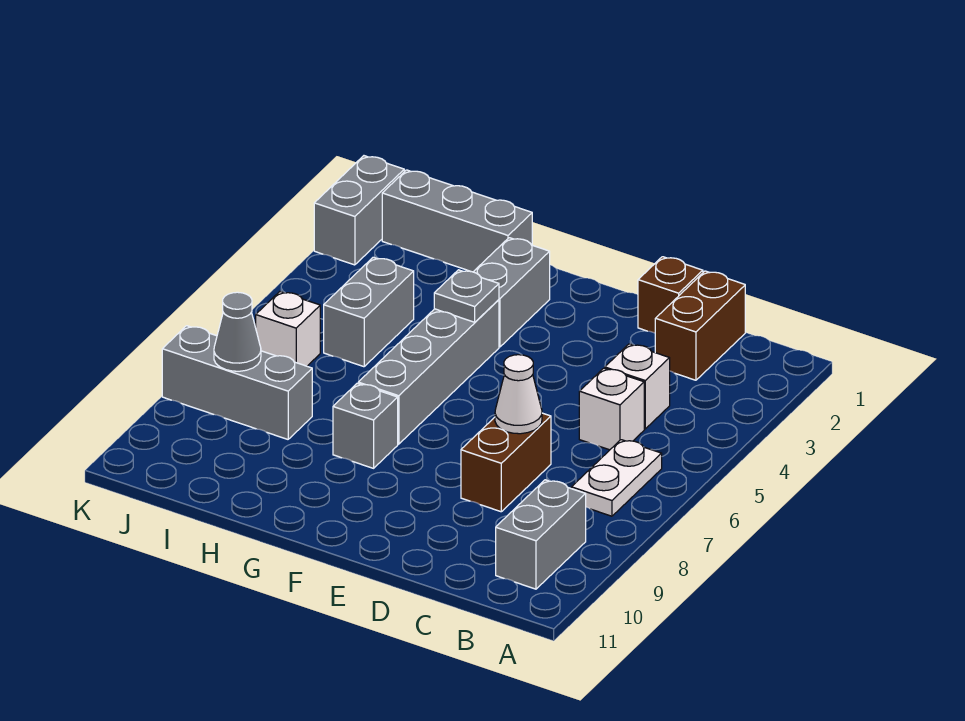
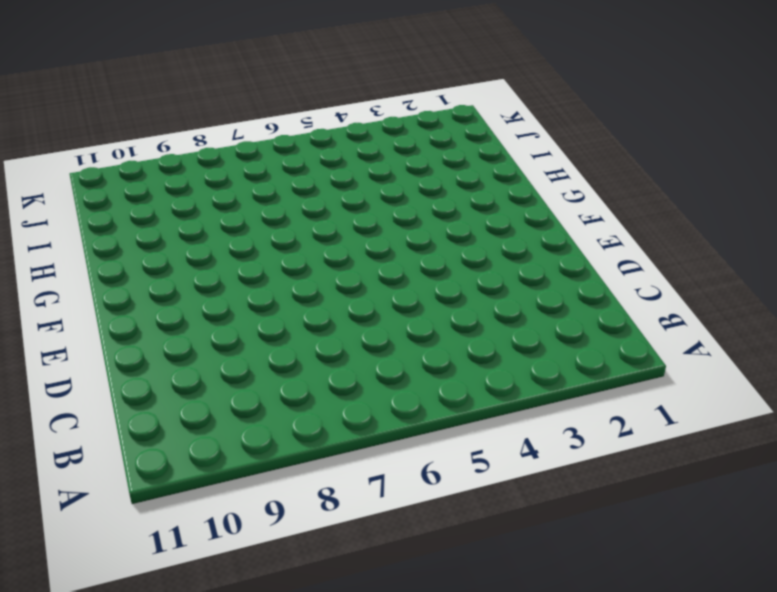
none -> white 1x2 plate [571,440,662,516]
none -> grey 1x2 brick [496,480,586,589]
none -> brown 1x2 brick [655,271,745,380]

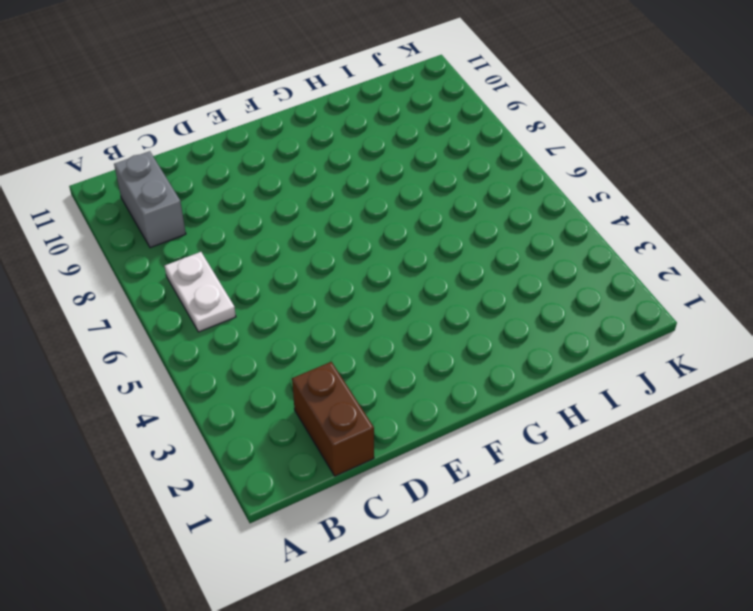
none -> white 1x1 brick [605,344,670,429]
none -> white 1x1 brick [579,368,644,450]
none -> brown 1x1 brick [638,257,703,333]

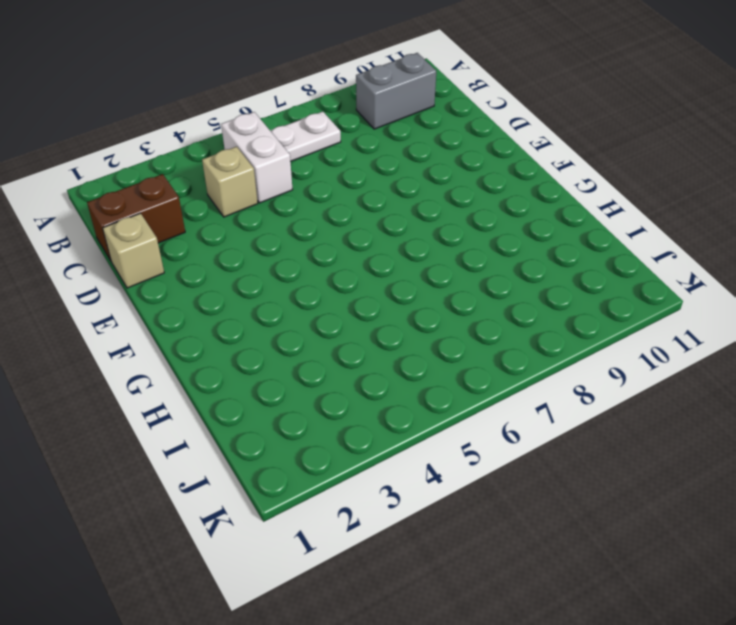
white 1x2 brick [221,112,293,203] -> white 1x1 brick [579,368,644,450]
tan 1x1 brick [202,147,258,217] -> white 1x1 brick [605,344,670,429]
tan 1x1 brick [103,213,164,288] -> brown 1x1 brick [638,257,703,333]
none -> brown 1x2 brick [461,413,551,512]
none -> grey 1x2 brick [474,238,550,347]
none -> grey 1x4 brick [358,300,499,444]

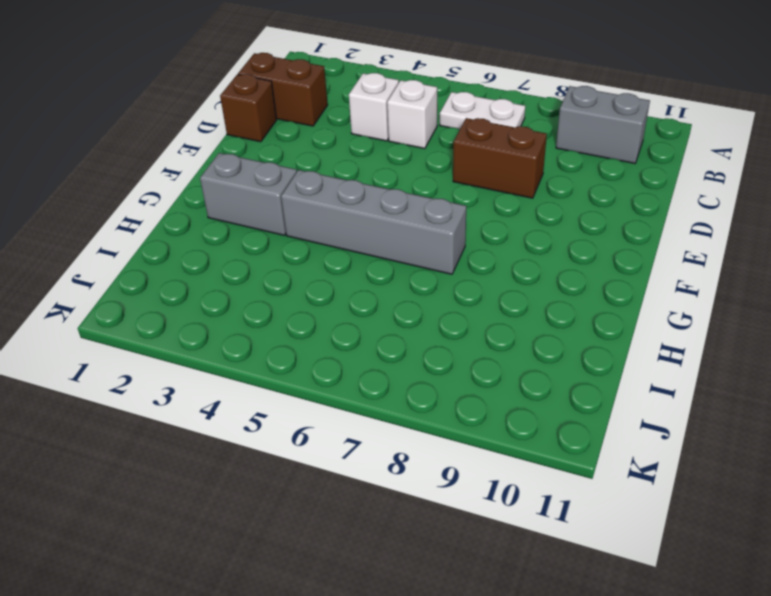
none -> grey 1x1 brick [333,383,398,468]
none -> grey 1x3 brick [382,170,532,272]
none -> grey 1x2 brick [324,257,414,367]

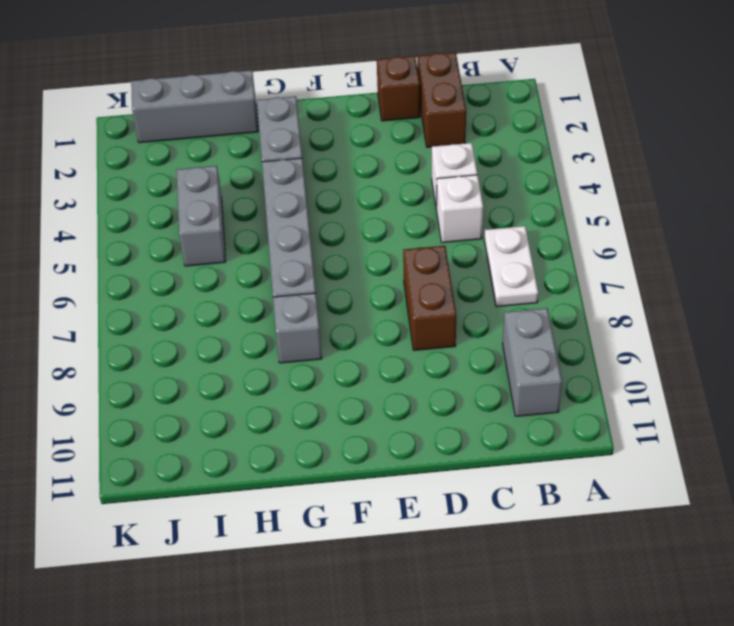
none -> grey 1x3 brick [162,326,312,439]
none -> white 1x1 brick [256,292,320,366]
none -> grey 1x2 brick [314,156,404,265]

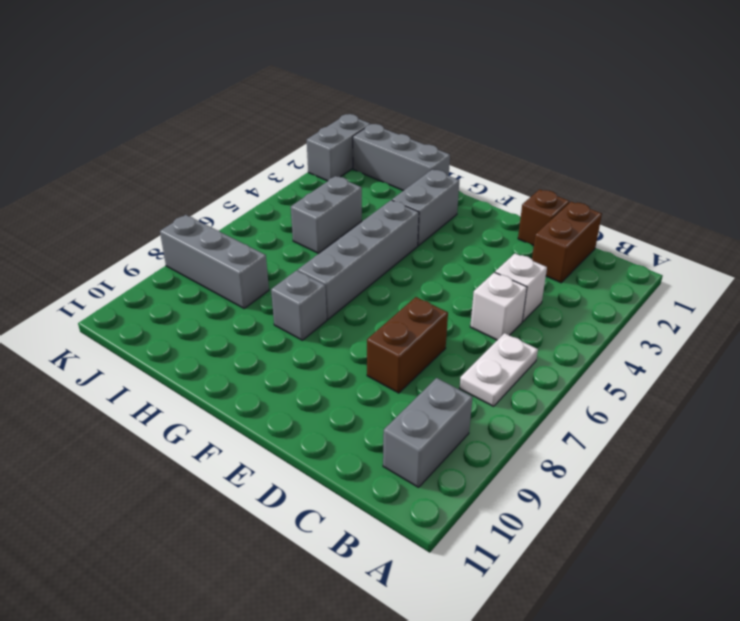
none -> white 1x1 brick [256,292,320,366]
none -> white 1x1 cone [495,355,542,434]
none -> grey 1x1 plate [434,270,499,322]

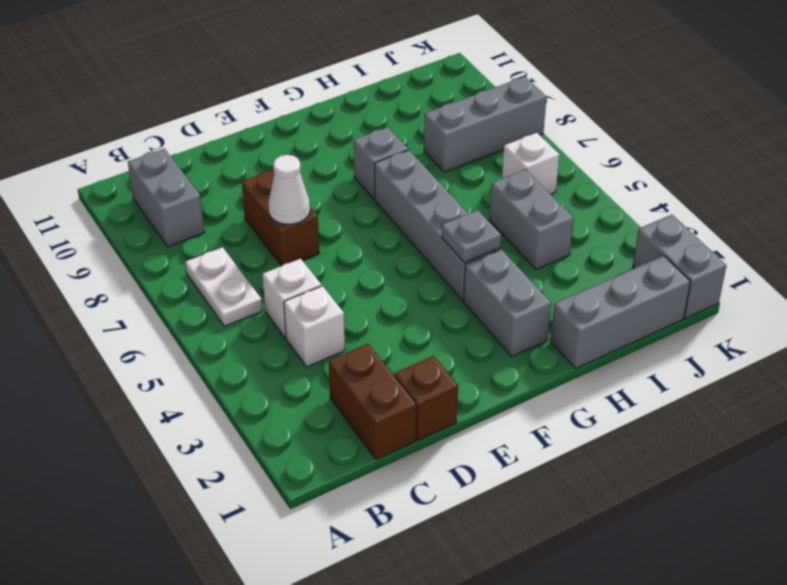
none -> grey 1x1 cone [214,292,261,371]

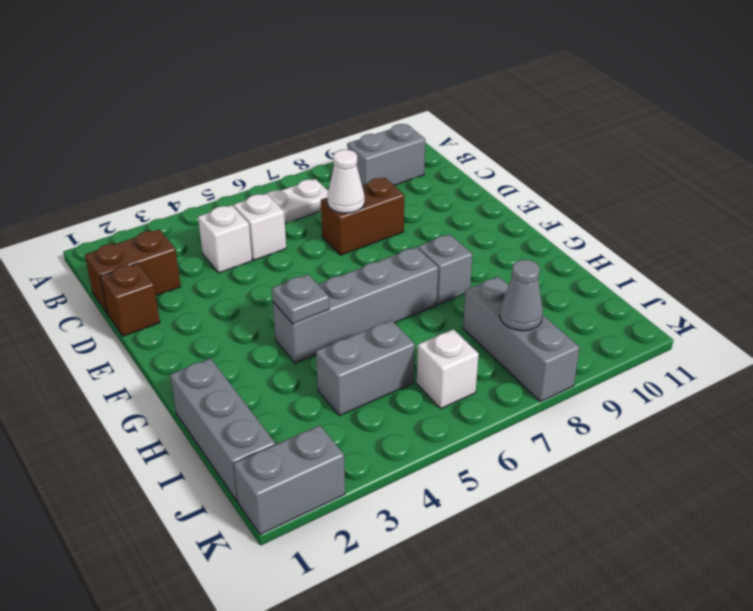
none -> grey 1x2 brick [474,238,550,347]

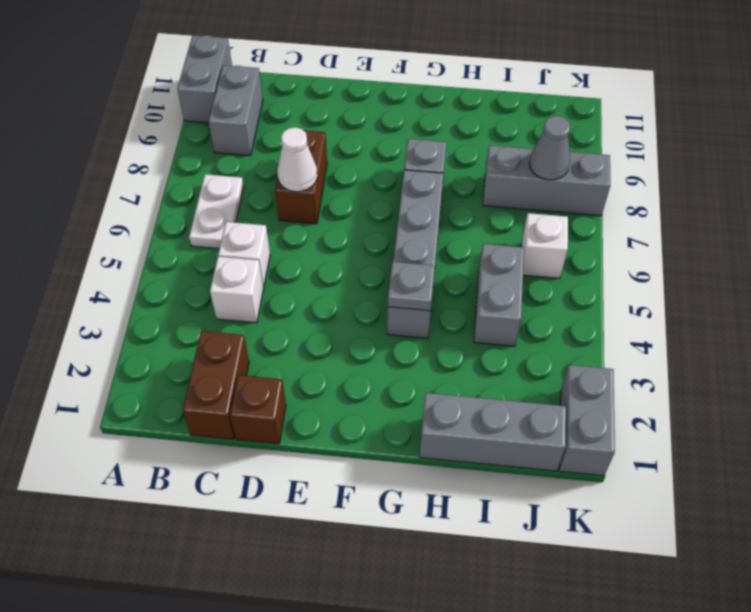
grey 1x2 brick [177,35,232,123] -> grey 1x2 brick moved to [474,238,550,347]

